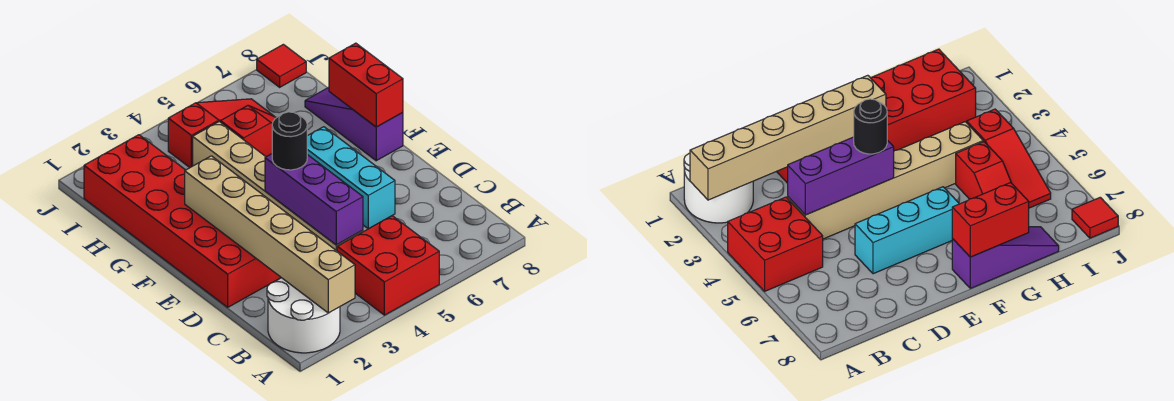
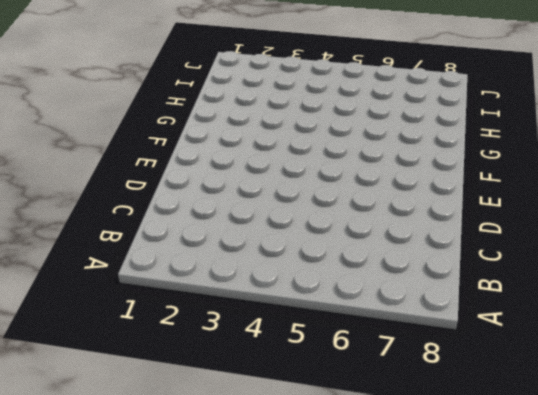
none -> white 2x2 round brick [267,278,340,353]
none -> red 2x2 brick [337,216,439,315]
none -> tan 1x6 brick [193,122,363,251]

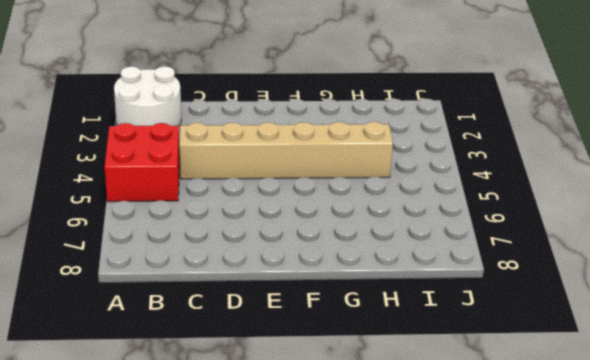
none -> red 2x6 brick [84,135,281,307]
none -> cyan 1x3 brick [307,127,395,229]
none -> purple 1x3 slope [305,87,403,161]

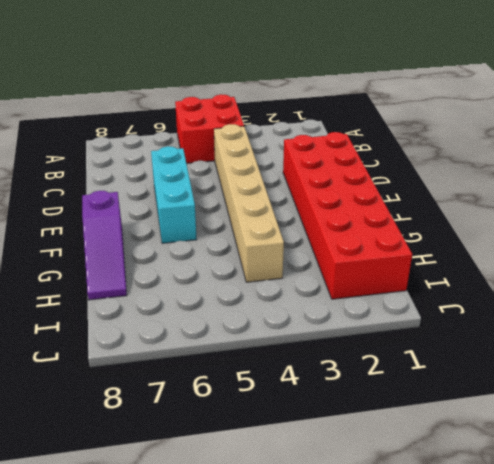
none -> white 2x2 round brick [267,278,340,353]
none -> red 1x2 slope [221,106,276,157]
none -> red 1x3 slope [168,99,273,167]

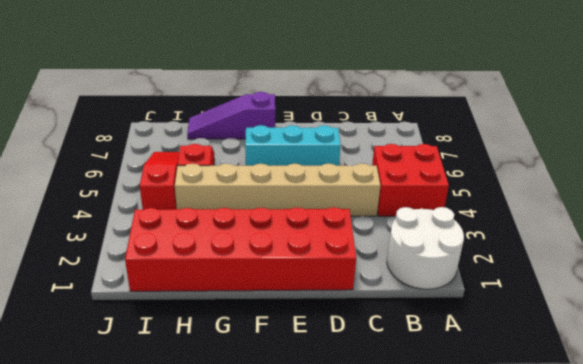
none -> red 1x1 tile [257,44,306,87]
none -> tan 1x6 brick [185,156,355,313]
none -> purple 1x3 brick [265,154,363,245]

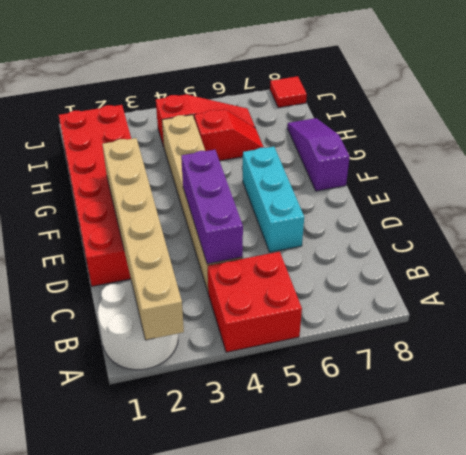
none -> red 1x2 brick [329,43,403,127]
none -> black 1x1 round brick [272,112,307,170]

